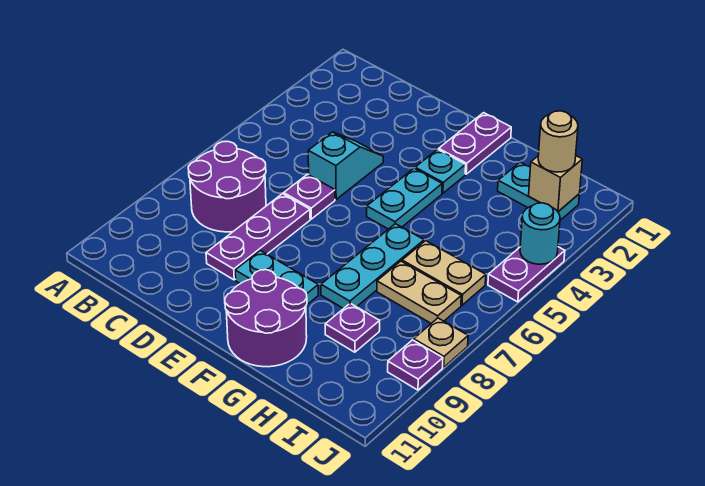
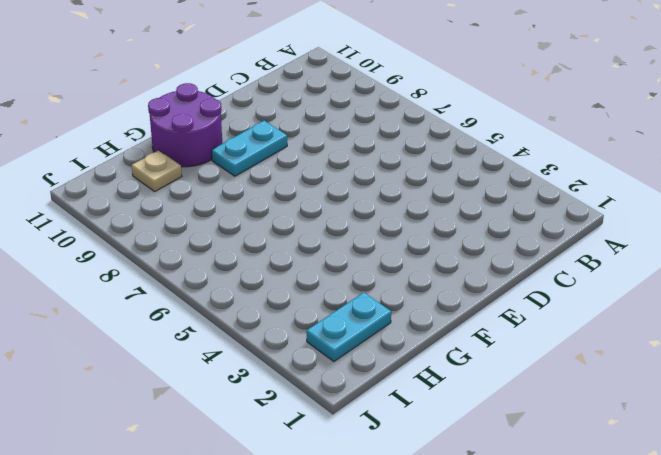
tan 1x1 plate [132,150,182,191] -> tan 1x1 plate moved to [414,318,468,367]
none -> purple 2x2 round brick [188,141,266,232]
none -> cyan 1x2 slope [308,132,383,199]
none -> purple 1x1 plate [284,174,335,219]

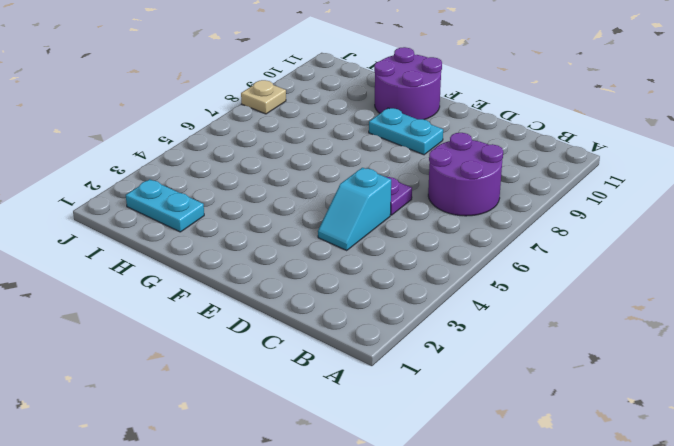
none -> purple 1x3 plate [206,194,310,280]
none -> purple 1x2 plate [439,113,511,174]
none -> cyan 1x1 plate [415,149,466,193]

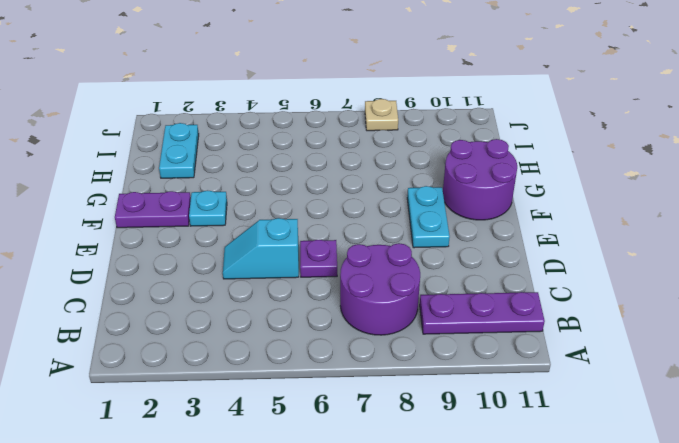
purple 1x3 plate [420,292,545,334] -> purple 1x3 plate moved to [206,194,310,280]
none -> cyan 1x2 plate [367,168,442,229]
none -> cyan 1x3 plate [321,224,424,309]
none -> tan 1x2 plate [402,241,486,305]

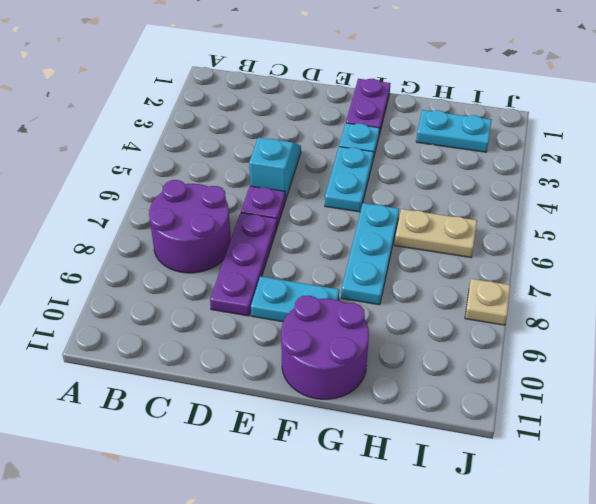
none -> tan 1x2 plate [377,261,461,323]
none -> purple 1x1 plate [325,303,380,352]
none -> purple 1x2 plate [488,247,565,302]

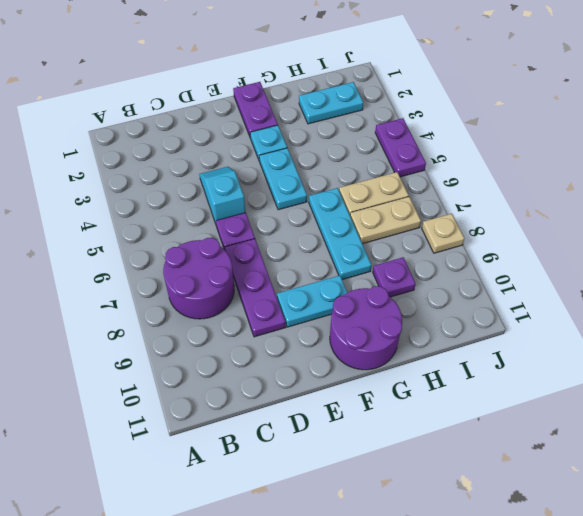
none -> purple 1x1 plate [388,340,443,390]
none -> tan 1x1 brick [529,156,582,212]
none -> cyan 1x1 round brick [520,203,560,264]

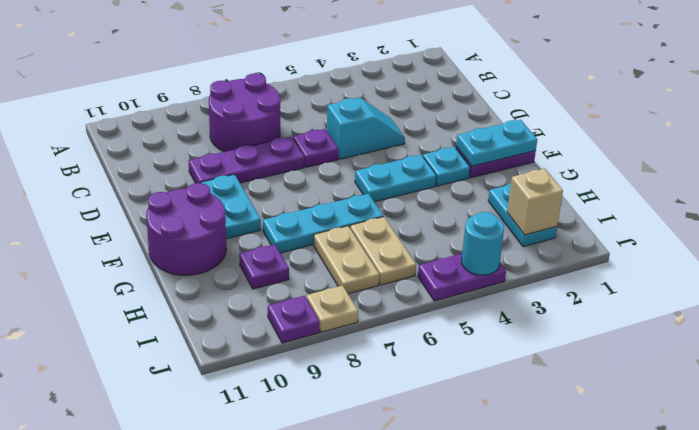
cyan 1x2 plate [456,120,537,166] -> none
none -> tan 1x1 round brick [538,111,578,172]

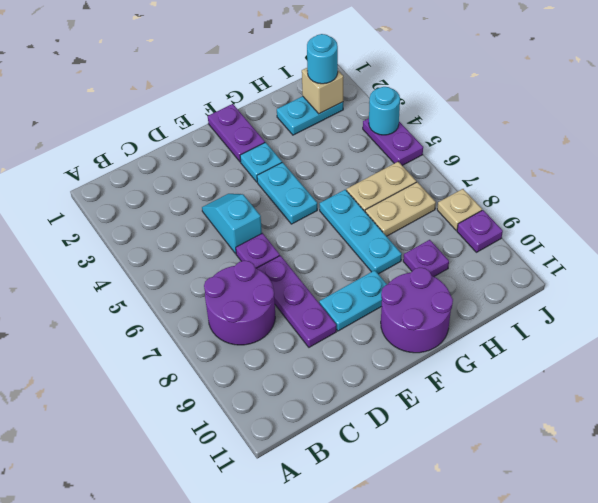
cyan 1x1 round brick [307,34,338,84] -> tan 1x1 round brick [538,111,578,172]

